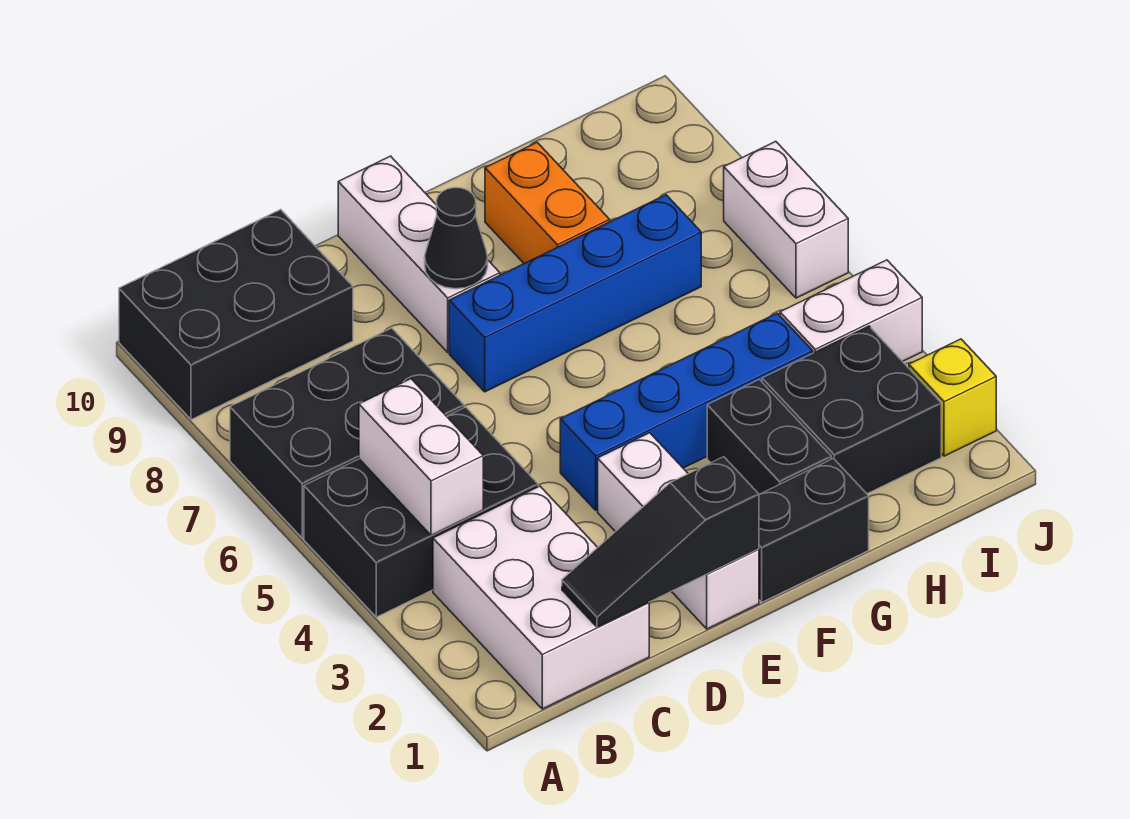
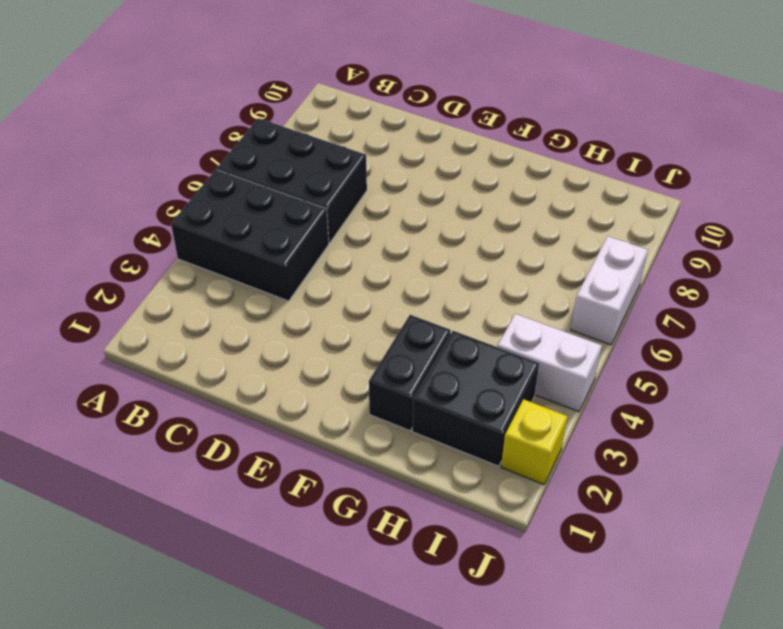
none -> black 2x3 brick [119,210,353,420]
none -> white 2x3 brick [433,486,649,709]
none -> white 1x3 brick [598,433,759,629]

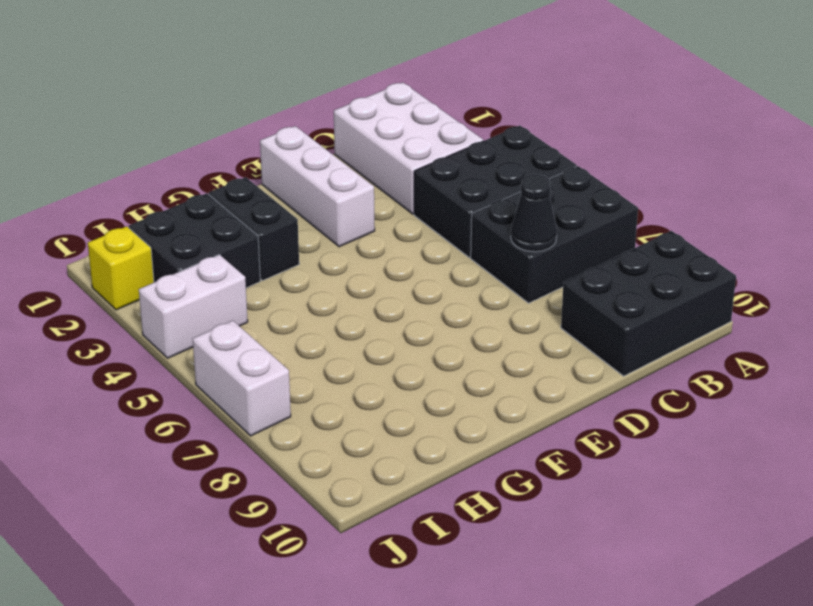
black 1x1 cone [511,174,557,252] -> black 1x1 cone moved to [425,188,488,289]
none -> blue 1x4 brick [560,313,813,510]
none -> blue 1x4 brick [449,195,701,392]
none -> white 1x3 brick [338,156,500,352]

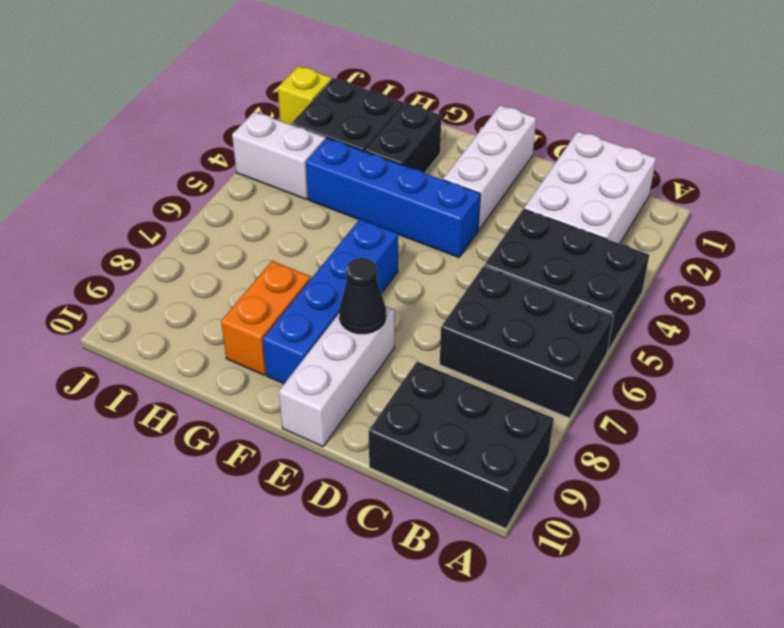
blue 1x4 brick [263,219,398,384] -> blue 1x4 brick turned to [449,195,701,392]
none -> black 1x2 brick [759,459,869,602]
none -> white 1x2 brick [724,141,848,298]
none -> white 1x2 brick [359,379,483,535]

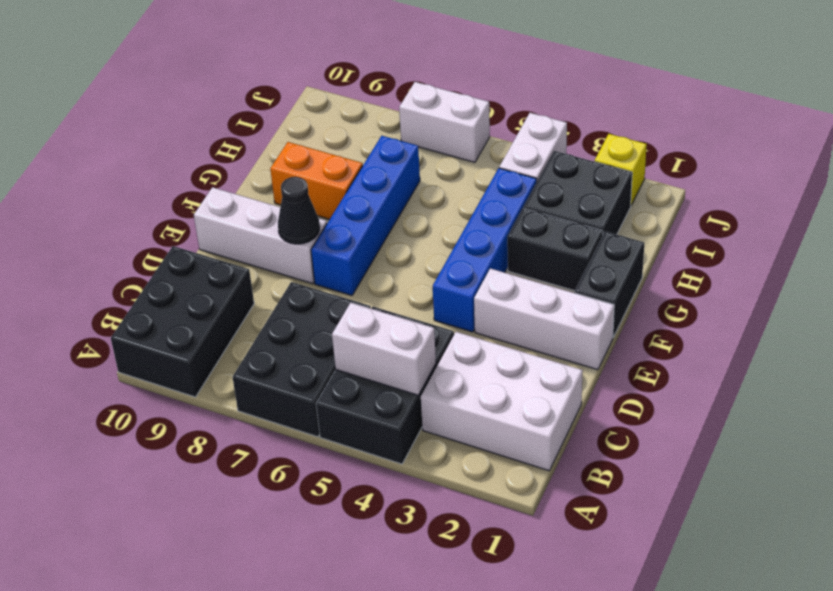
none -> black 1x3 slope [562,457,759,627]

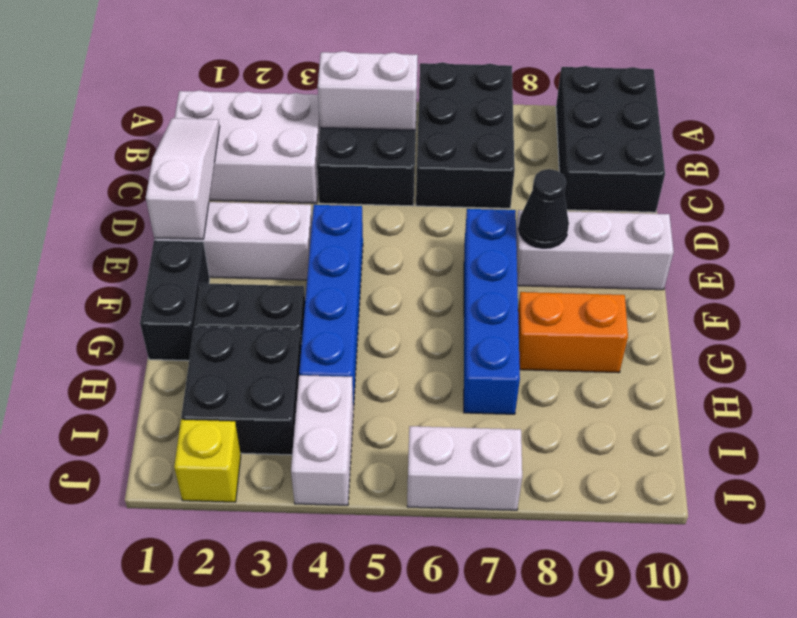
white 1x3 slope [146,118,220,239] -> black 1x3 slope [562,457,759,627]

